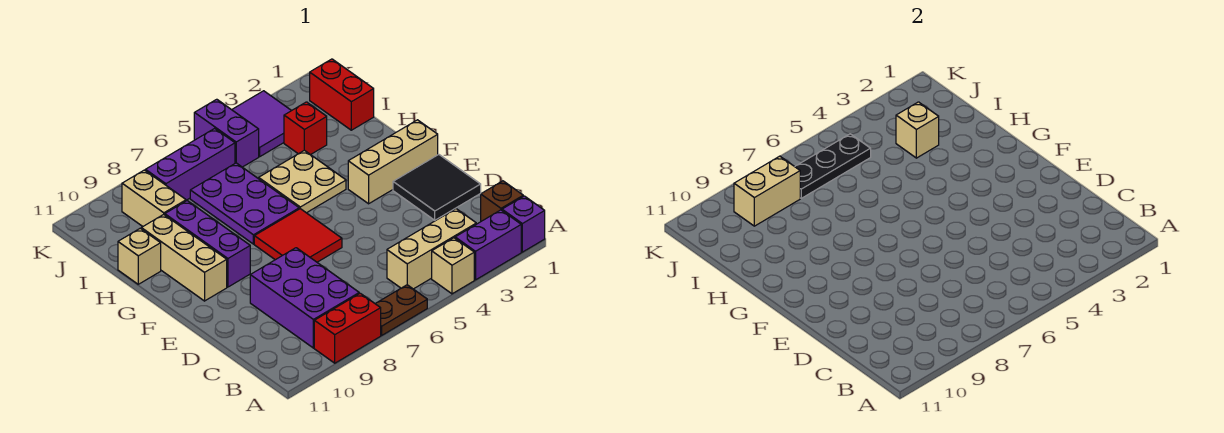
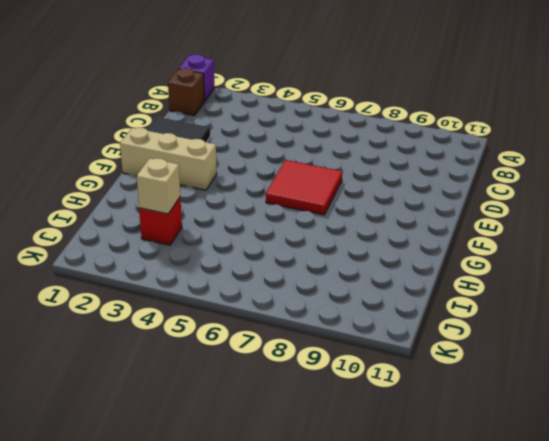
none -> purple 1x2 brick [455,210,521,280]
none -> tan 1x1 brick [432,238,474,294]
none -> brown 1x2 plate [376,285,427,335]

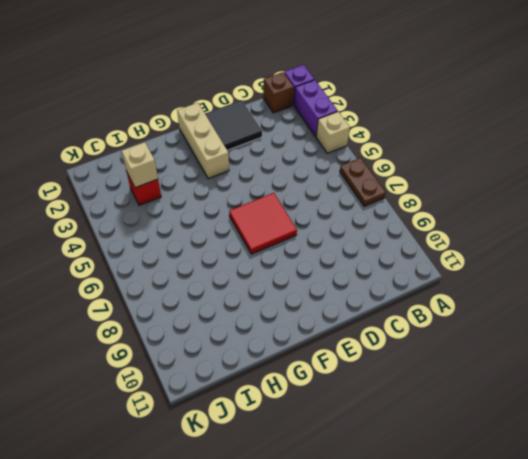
none -> red 1x2 brick [314,293,381,363]
none -> tan 1x3 brick [387,209,476,289]
none -> purple 2x3 brick [250,248,359,348]

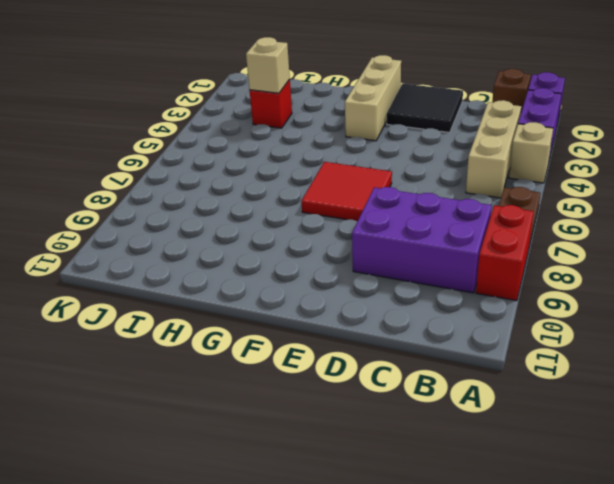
none -> purple 1x3 brick [165,201,250,287]
none -> tan 1x3 brick [141,214,227,301]
none -> tan 2x2 plate [259,150,346,213]

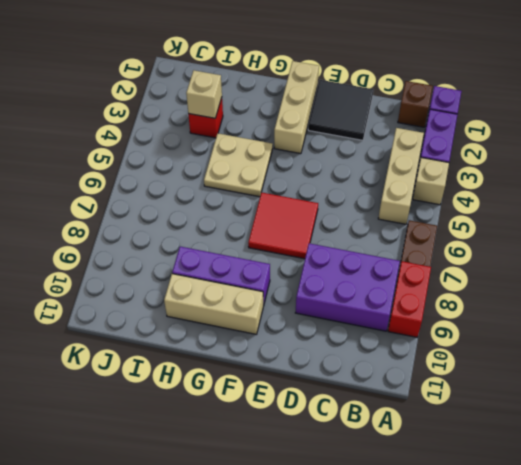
none -> purple 2x3 plate [190,163,299,244]
none -> tan 1x1 brick [118,228,161,284]
none -> red 1x2 brick [310,59,374,130]

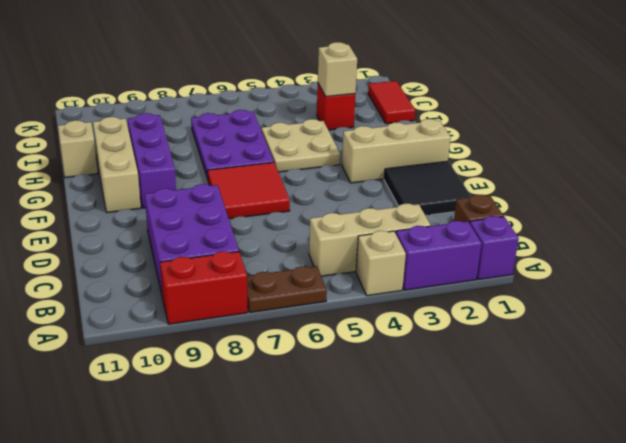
red 1x2 tile [368,81,415,124] -> red 1x2 brick [310,59,374,130]
none -> tan 1x2 brick [122,170,186,226]
none -> purple 2x2 tile [232,91,291,157]
none -> purple 1x2 brick [194,99,259,167]

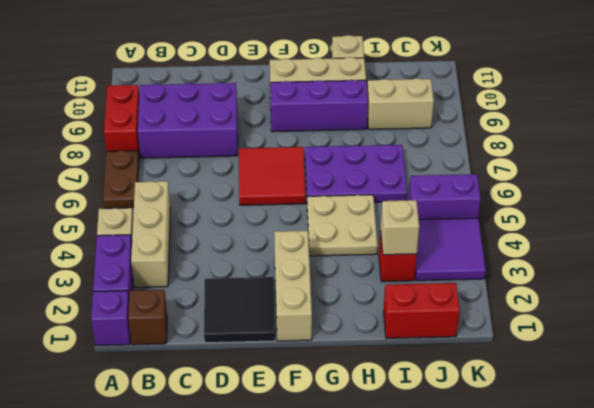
none -> purple 1x3 brick [146,128,235,200]
none -> black 1x3 plate [795,134,871,198]
none -> tan 1x2 brick [734,156,800,226]

